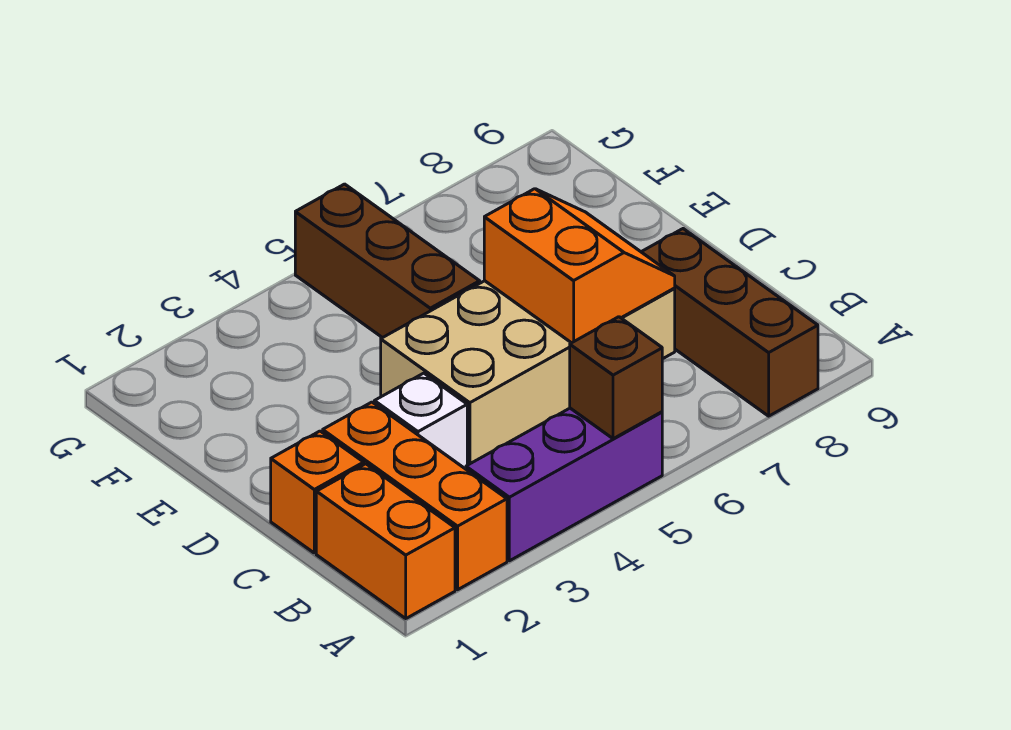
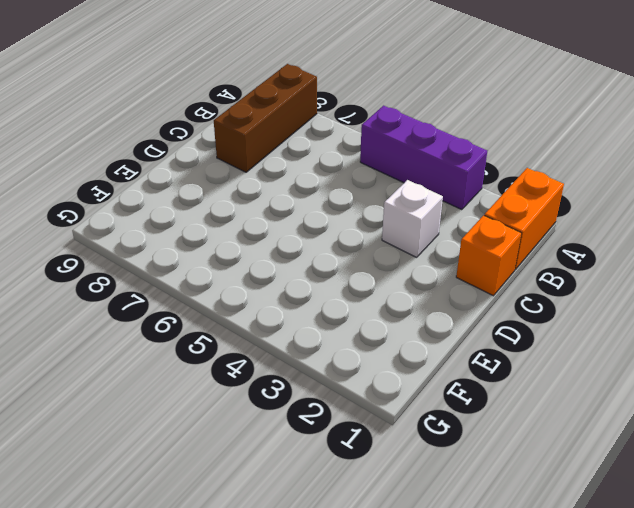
none -> orange 1x3 brick [323,402,507,590]
none -> tan 2x4 brick [381,281,675,465]

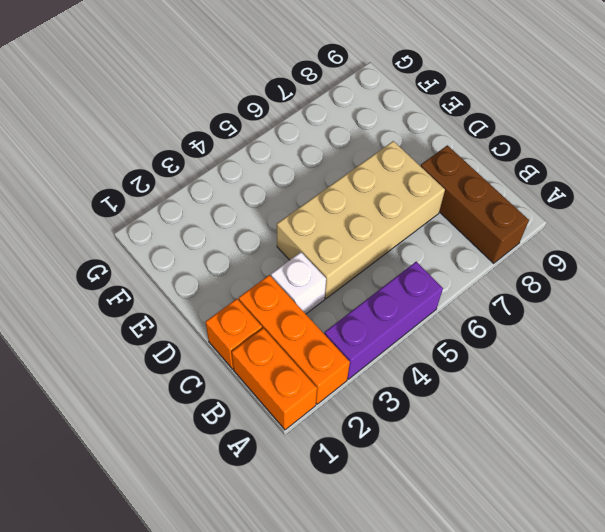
none -> brown 1x3 brick [295,184,480,338]
none -> brown 1x1 brick [570,317,662,439]

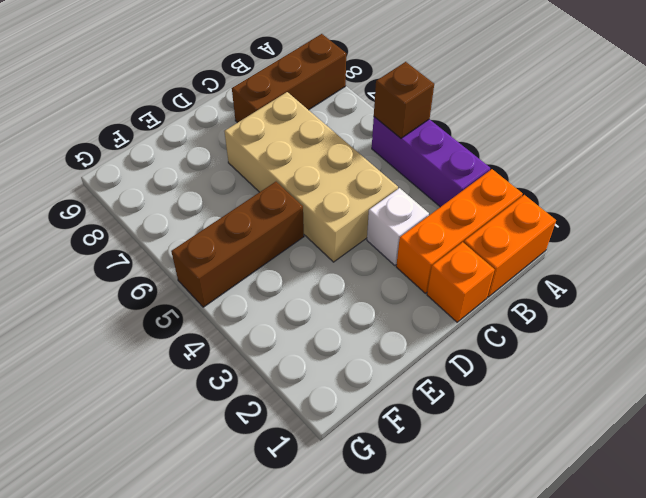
none -> orange 2x2 slope [484,189,675,343]

